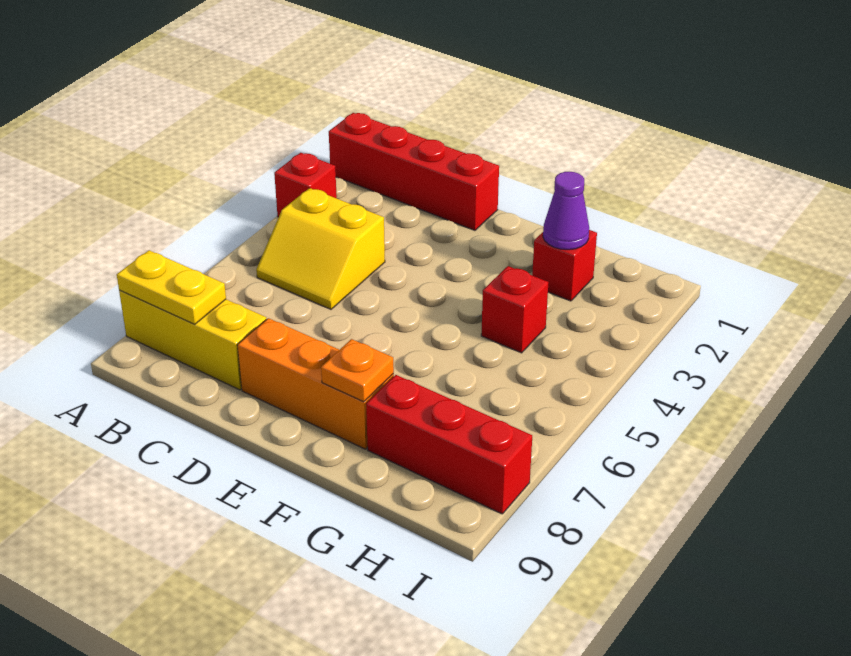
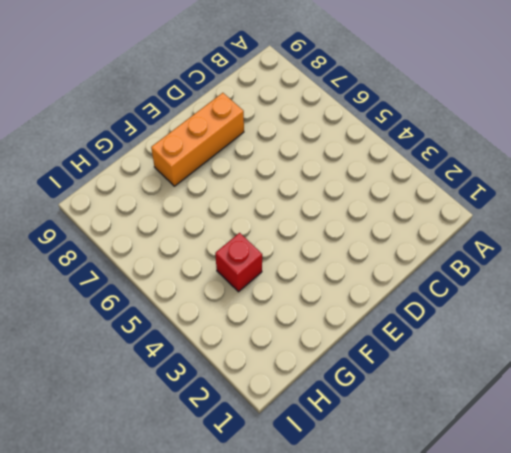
none -> red 1x4 brick [329,113,499,230]
none -> red 1x1 brick [274,153,337,217]

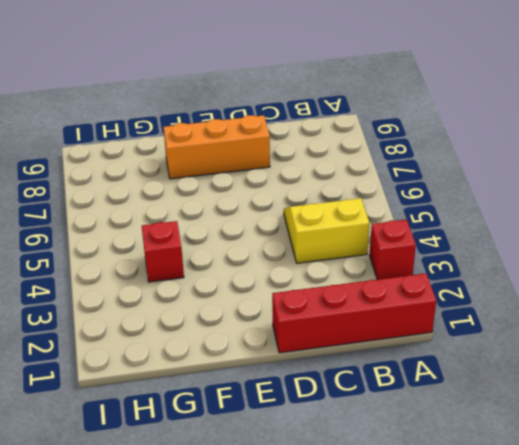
none -> yellow 1x3 brick [119,290,267,390]
none -> red 1x1 brick [532,230,597,301]

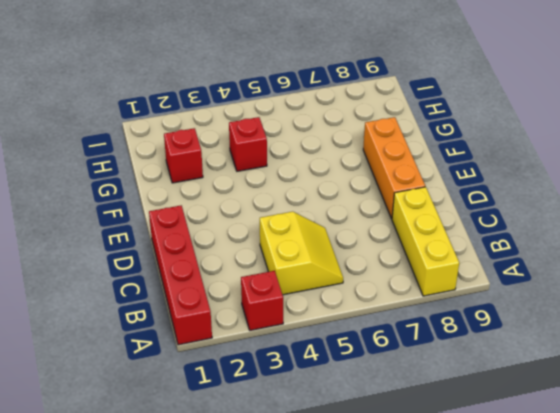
none -> red 1x3 brick [366,375,532,514]
none -> yellow 1x2 plate [117,250,226,324]

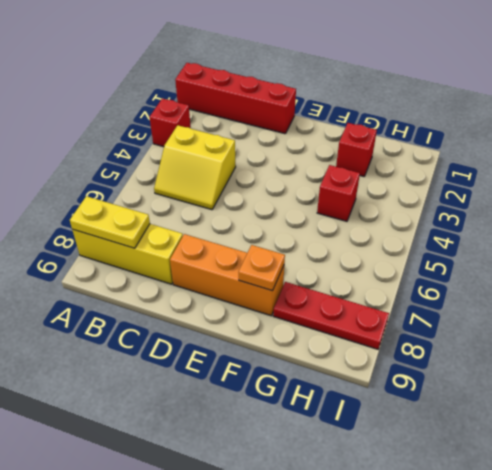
red 1x3 plate [273,282,389,349] -> red 1x3 brick [366,375,532,514]
none -> purple 1x1 cone [543,172,589,250]

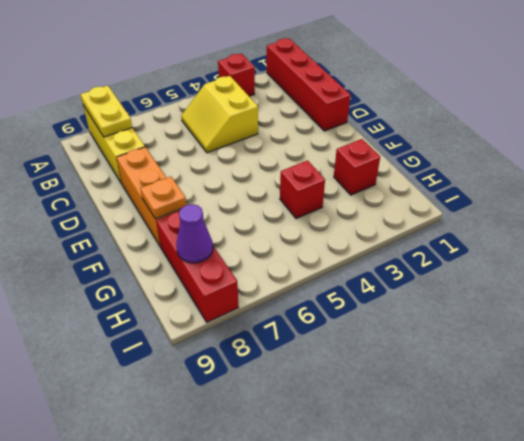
purple 1x1 cone [176,204,213,263] -> purple 1x1 cone moved to [543,172,589,250]

